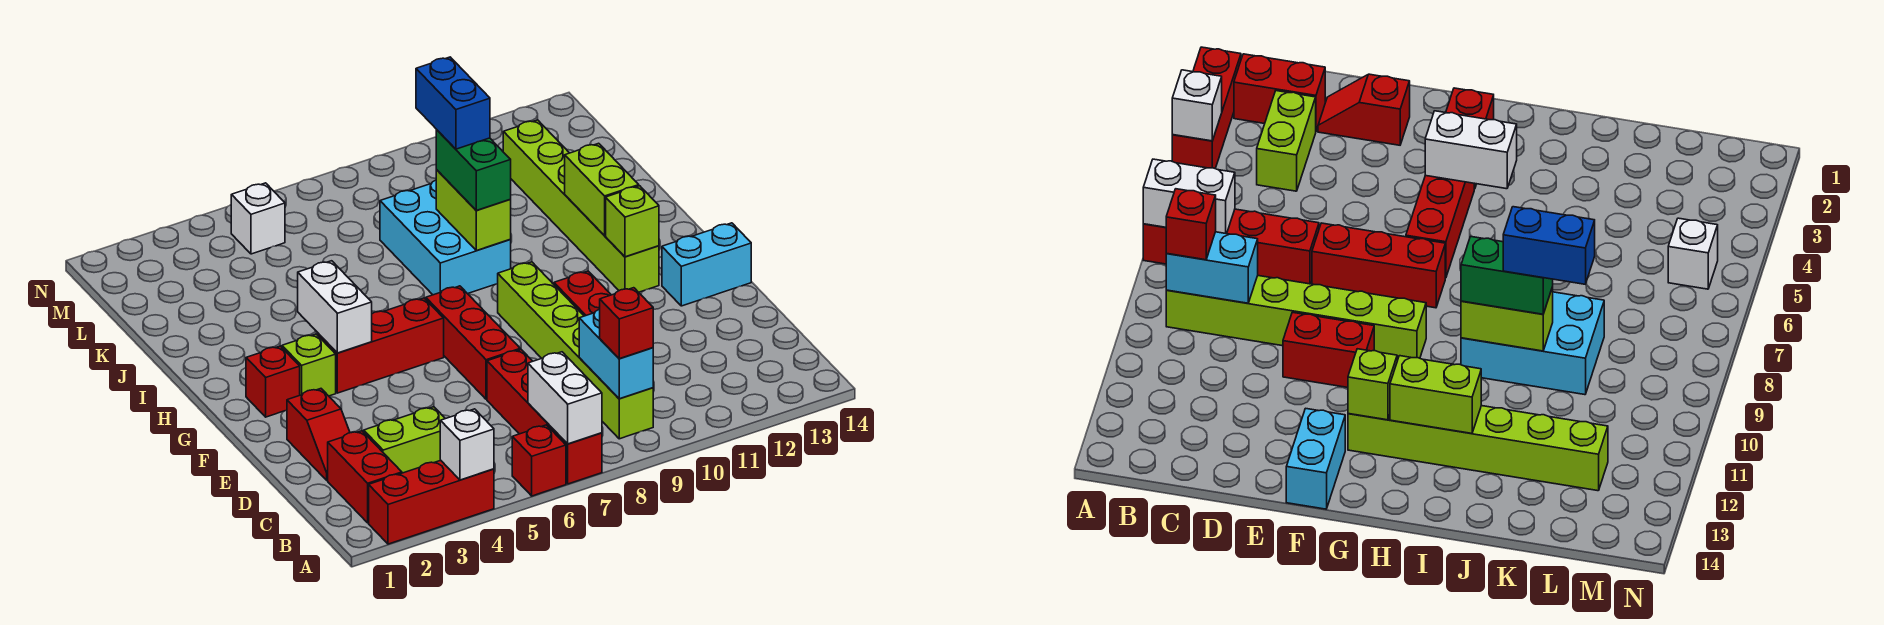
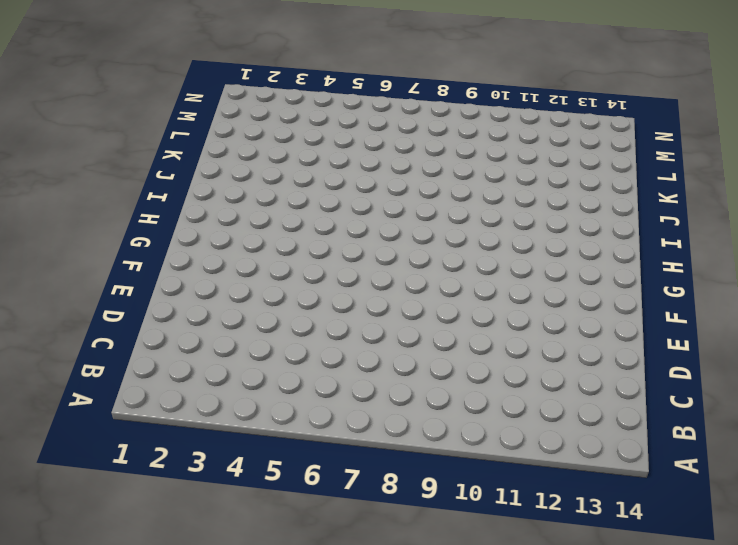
none -> red 1x3 brick [369,460,494,544]
none -> red 1x1 brick [512,425,566,496]
none -> red 1x4 brick [487,350,602,484]

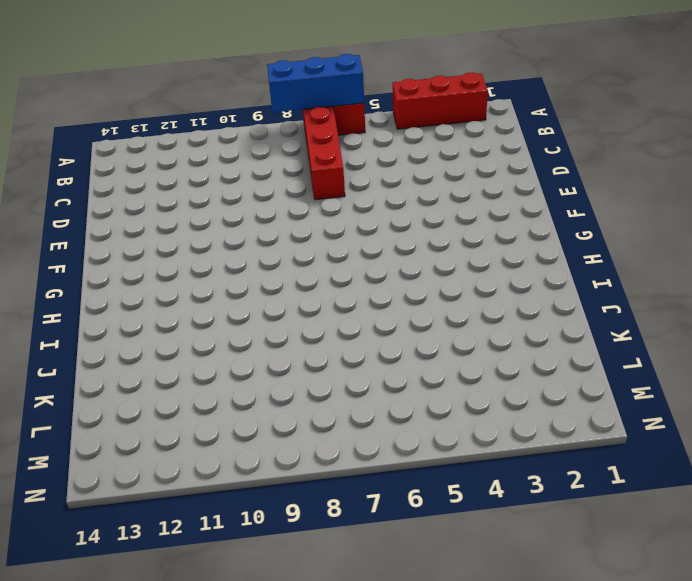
blue 1x3 brick [267,54,364,112] -> white 1x2 brick [528,352,602,444]
none -> red 1x2 brick [328,431,402,523]
none -> lime 1x6 brick [498,262,653,439]
none -> lime 1x2 brick [364,407,445,473]

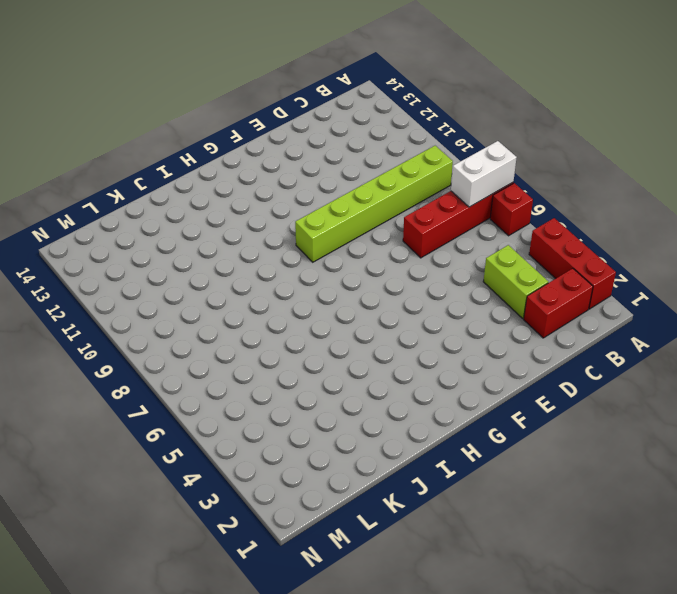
none -> red 1x2 slope [287,389,350,481]
none -> red 1x3 brick [426,286,520,399]
none -> red 1x2 brick [554,271,611,316]

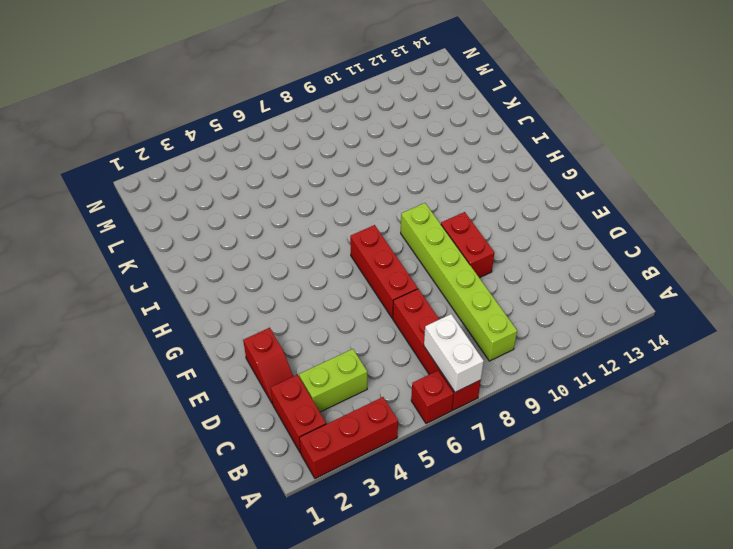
none -> cyan 1x2 brick [662,223,751,306]
none -> red 1x1 brick [246,346,300,417]
none -> lime 1x1 brick [282,334,336,396]

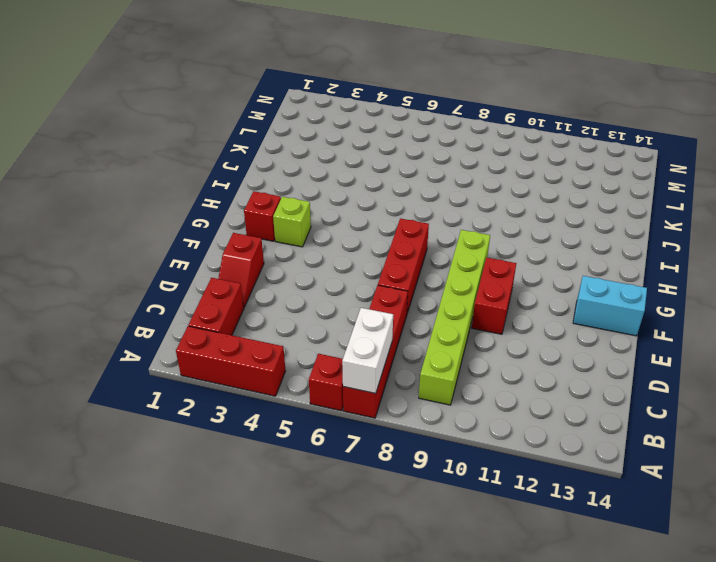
none -> lime 1x2 brick [364,407,445,473]
none -> red 1x3 brick [318,298,444,393]
none -> lime 1x6 brick [503,120,659,292]

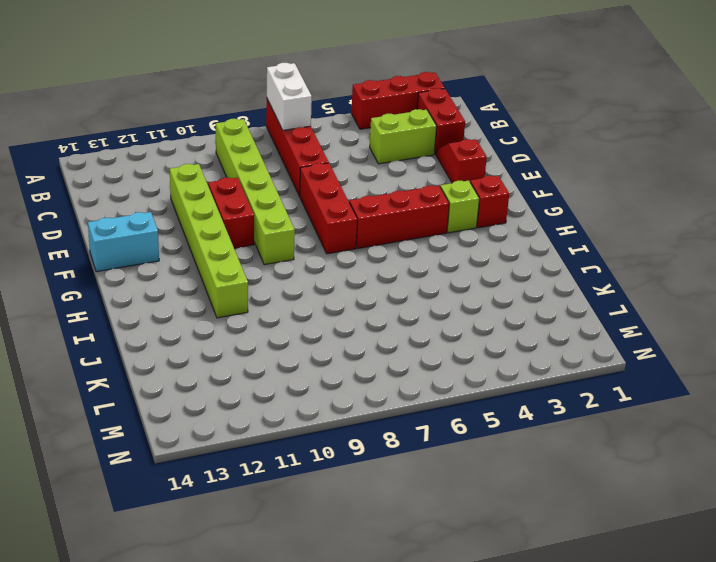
lime 1x6 brick [170,164,248,318] -> lime 1x6 brick moved to [503,120,659,292]
none -> red 1x1 brick [512,425,566,496]
none -> cyan 2x3 brick [380,180,511,295]
none -> white 1x1 brick [231,183,285,254]

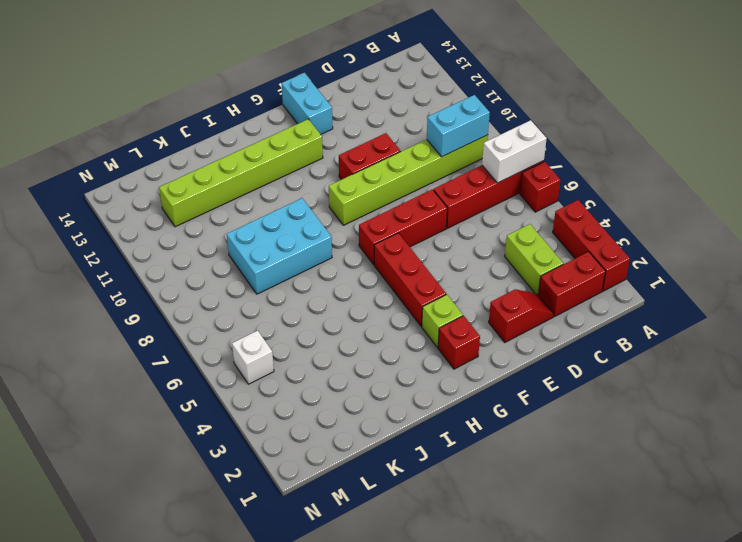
none -> white 1x1 brick [440,409,494,480]
none -> white 1x2 brick [298,261,372,353]
none -> lime 1x1 brick [606,186,659,257]

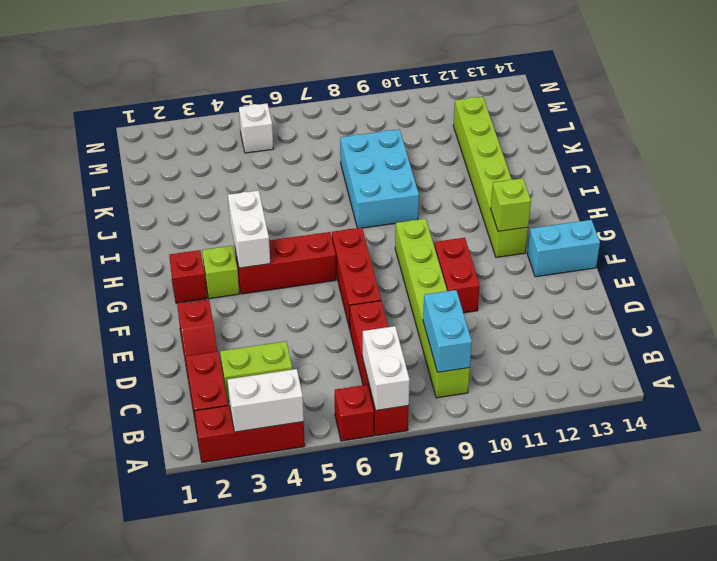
white 1x2 brick [227,369,304,432] -> white 1x1 brick [440,409,494,480]
none -> lime 1x2 brick [565,143,639,236]
none -> lime 1x2 brick [436,170,511,251]
none -> red 1x1 brick [600,288,653,359]

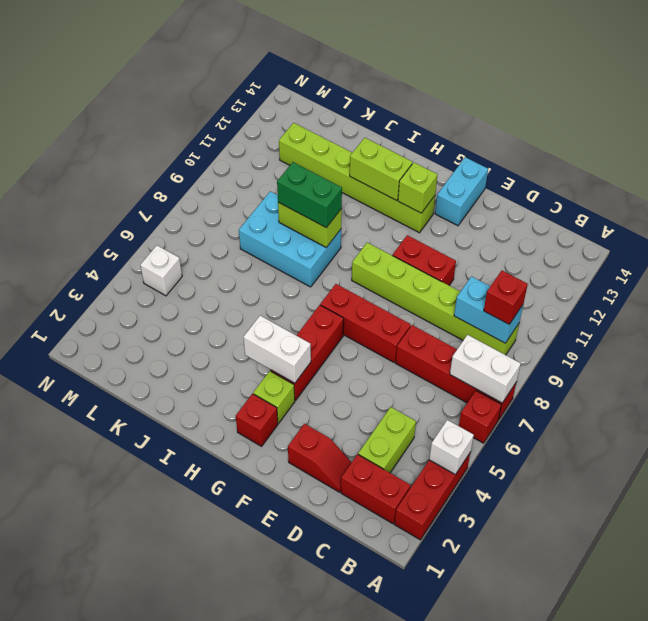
none -> blue 1x2 brick [416,57,490,149]

